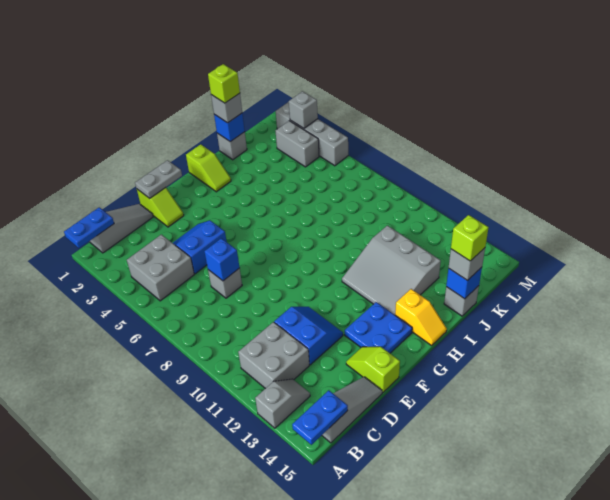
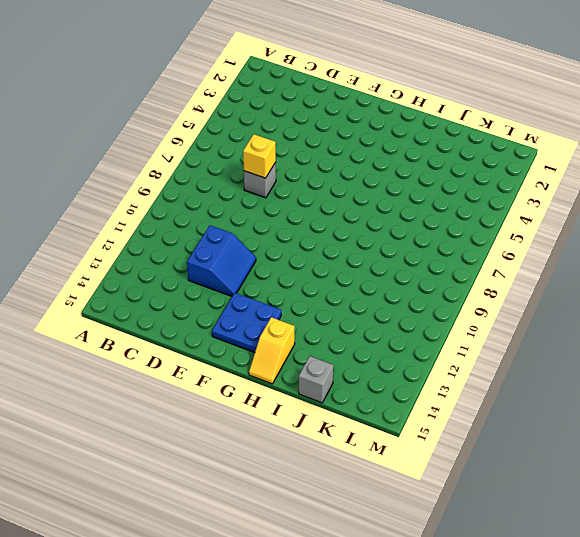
yellow 1x1 brick [243,134,276,178] -> blue 1x1 brick [205,238,240,281]
none -> grey 1x2 slope [255,379,310,428]
none -> grey 1x3 slope [90,204,153,253]
none -> grey 2x2 brick [127,235,194,301]

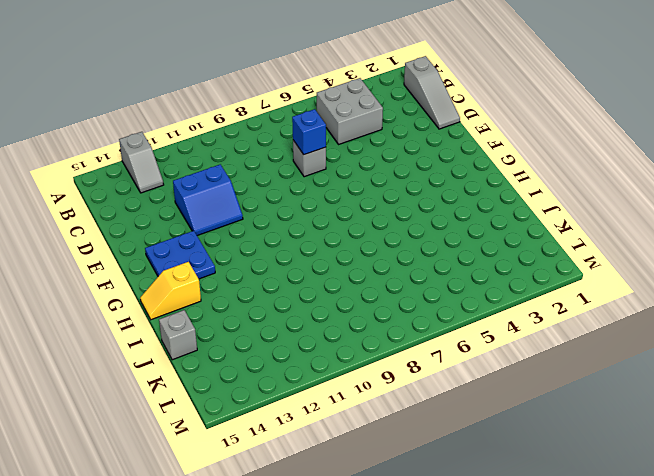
none -> grey 2x2 brick [238,322,309,389]
none -> grey 1x3 slope [322,377,382,443]
none -> blue 2x2 slope [173,220,227,274]

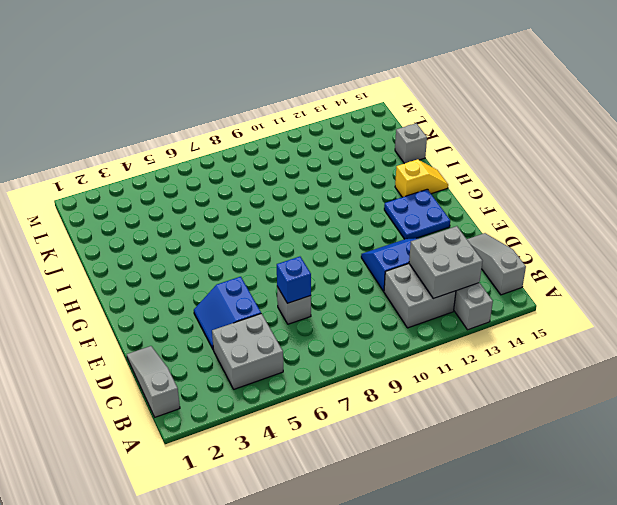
grey 2x2 brick [409,226,482,299] -> none
none -> lime 1x2 slope [137,187,184,227]
none -> lime 1x2 slope [346,347,400,392]
none -> lime 1x2 slope [186,144,231,192]

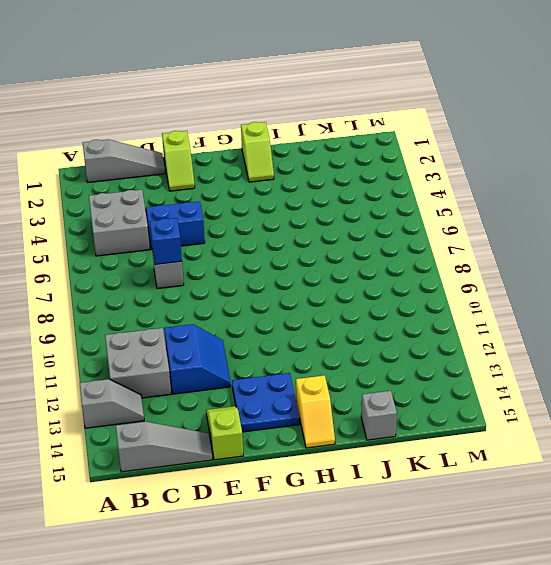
none -> grey 3x3 slope [342,226,441,315]
none -> grey 1x1 brick [217,132,247,160]
none -> grey 1x2 brick [276,121,319,167]

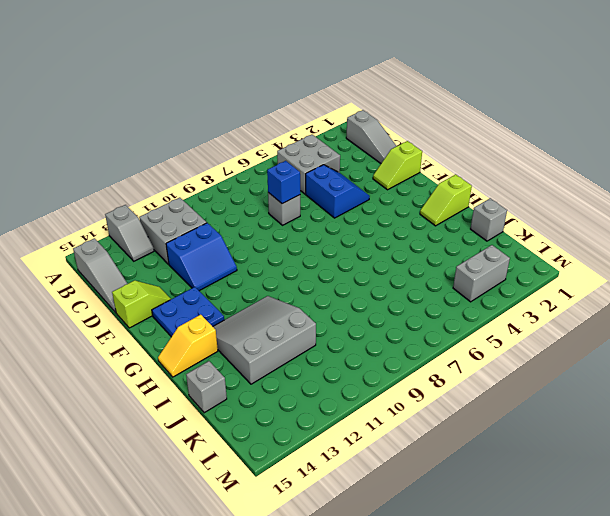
none -> grey 1x4 brick [276,102,348,166]
none -> blue 1x2 plate [64,207,114,248]
none -> blue 1x2 plate [292,390,348,445]

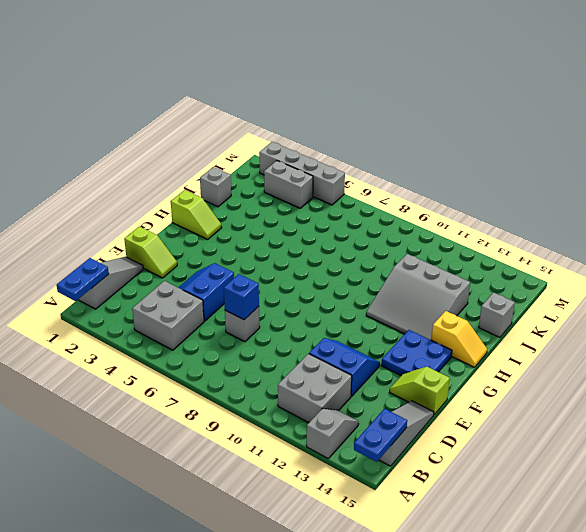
none -> grey 1x2 plate [135,160,182,198]
none -> blue 1x1 brick [214,113,245,142]
none -> blue 1x1 brick [446,267,482,299]

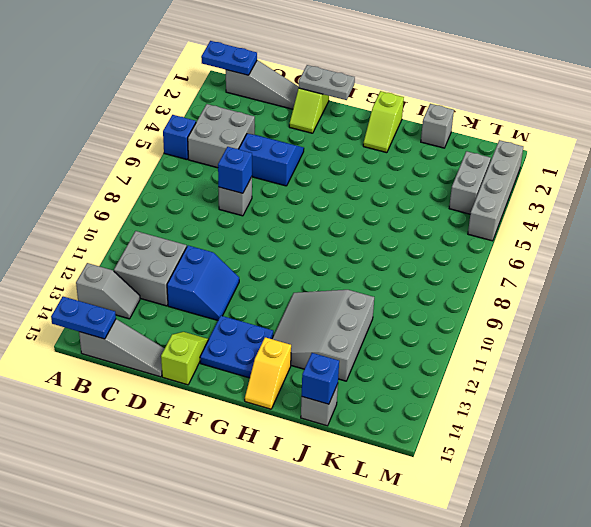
blue 1x1 brick [163,115,196,159] -> blue 1x1 brick moved to [214,113,245,142]
none -> grey 1x1 brick [289,91,318,128]
none -> grey 1x1 brick [211,93,242,123]
none -> grey 1x1 brick [449,248,485,280]

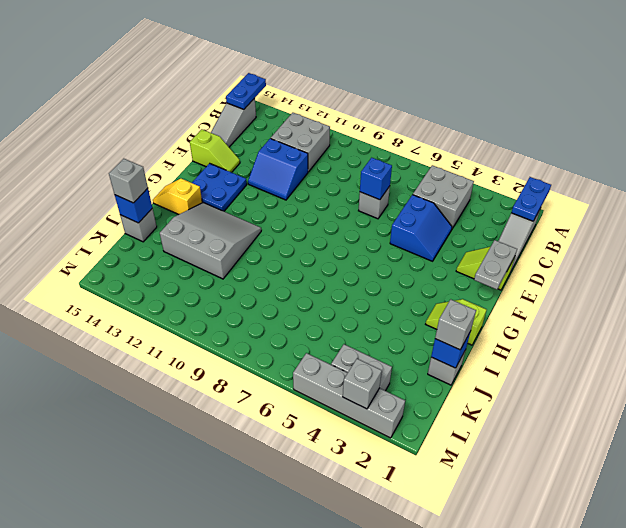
none -> grey 1x2 slope [255,379,310,428]
none -> lime 1x1 brick [208,64,240,103]
none -> lime 1x1 brick [451,215,489,261]

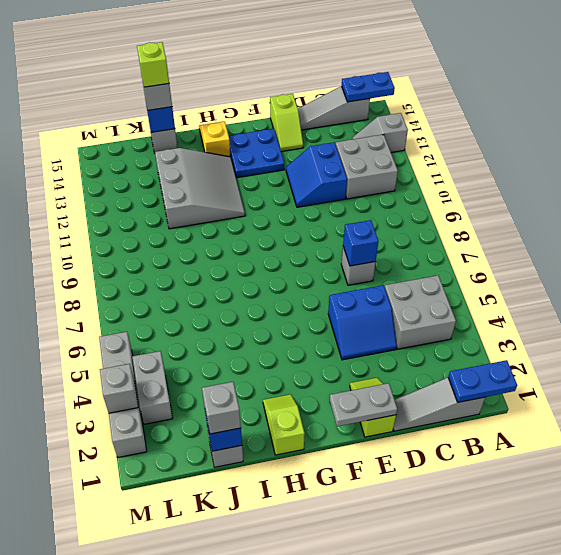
none -> lime 1x1 brick [208,64,240,103]

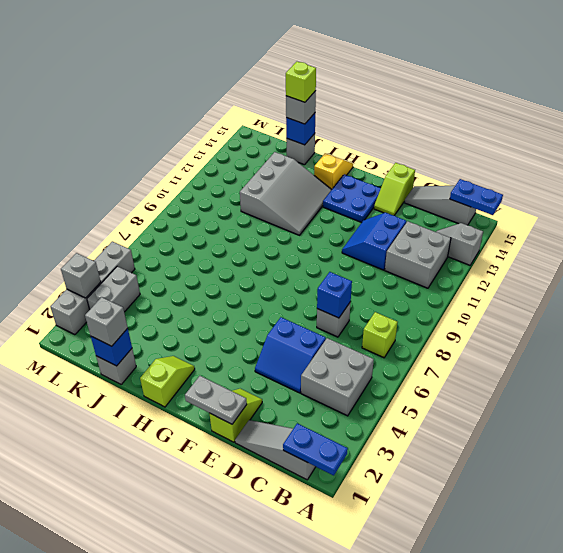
lime 1x1 brick [362,312,398,358] -> lime 1x1 brick moved to [208,64,240,103]

